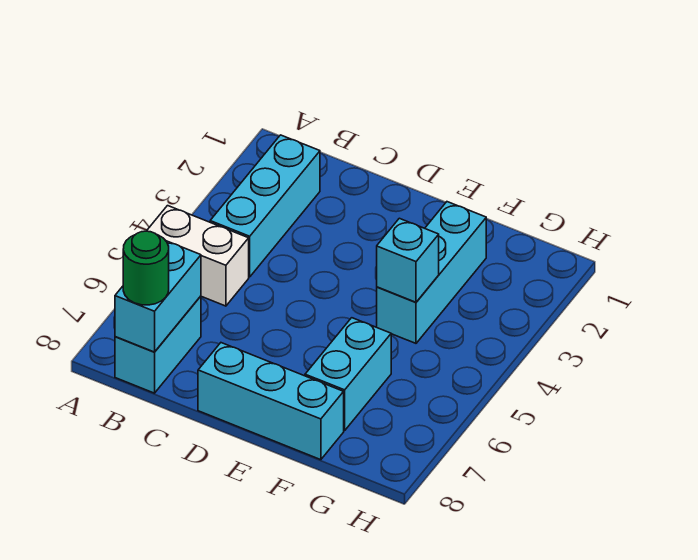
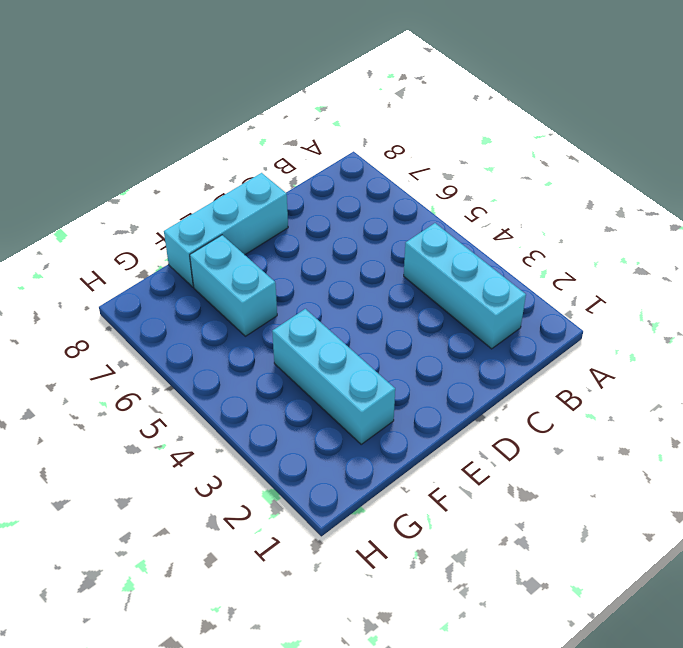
none -> white 1x2 brick [147,206,249,306]
none -> cyan 1x2 brick [115,296,201,393]

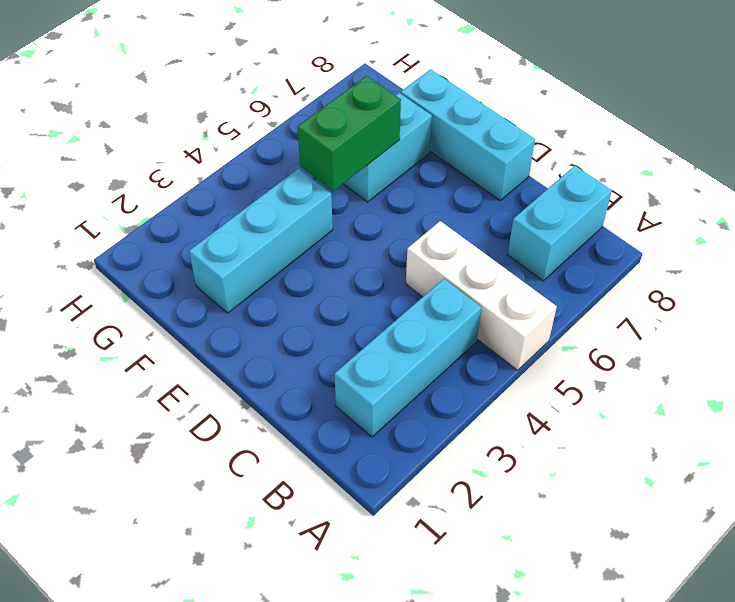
white 1x3 brick [406,221,557,370] -> white 1x2 brick [147,206,249,306]
green 1x2 brick [297,76,401,191] -> none
none -> cyan 1x2 brick [115,241,201,352]
none -> cyan 1x1 brick [377,218,439,302]

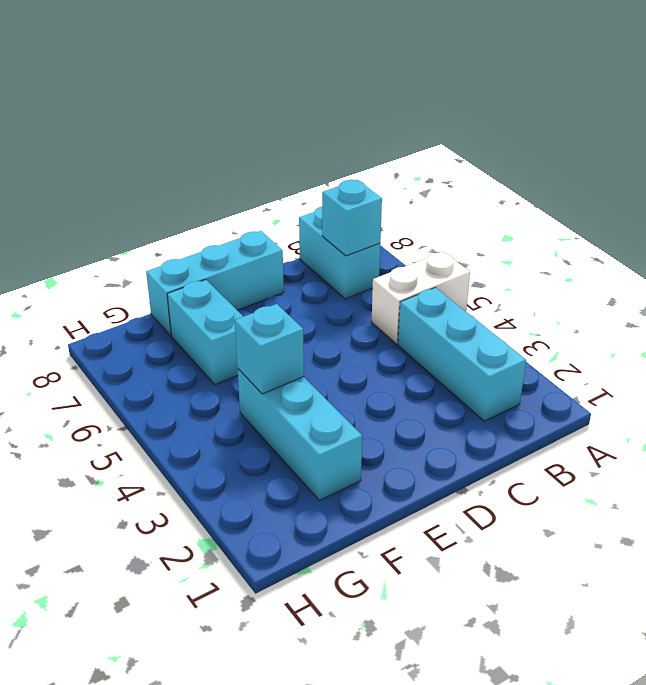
cyan 1x1 brick [322,180,382,256] -> cyan 1x2 brick [115,241,201,352]
none -> green 1x1 round brick [123,231,169,305]

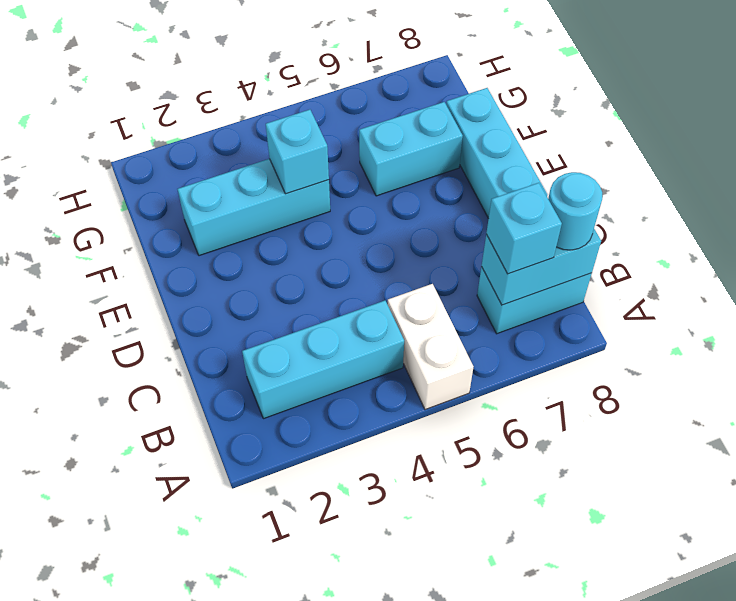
cyan 1x1 brick [486,183,562,274] -> none
cyan 1x1 round brick [548,172,602,250] -> green 1x1 round brick [123,231,169,305]

